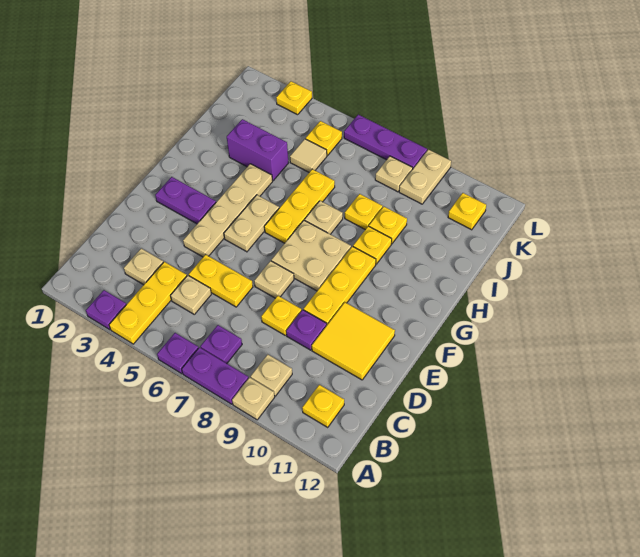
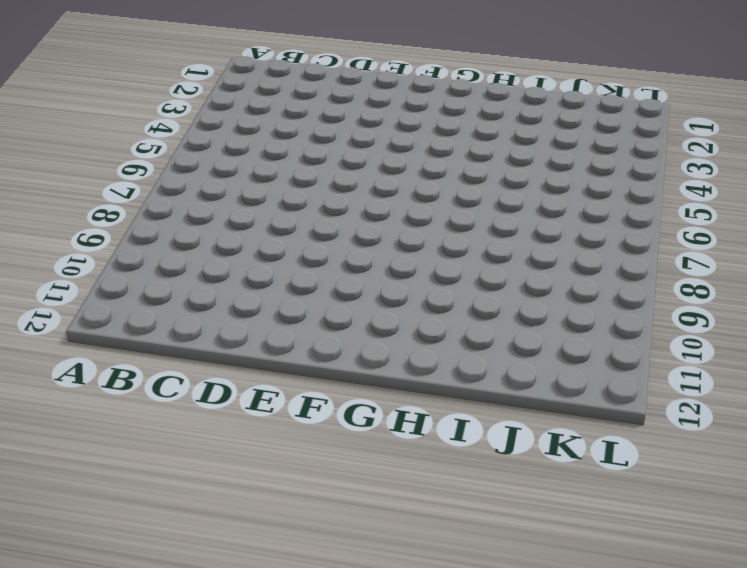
none -> purple 1x1 plate [86,290,126,330]
none -> yellow 1x3 plate [109,262,187,344]
none -> purple 1x1 plate [157,333,198,374]
none -> purple 1x2 plate [182,347,249,404]

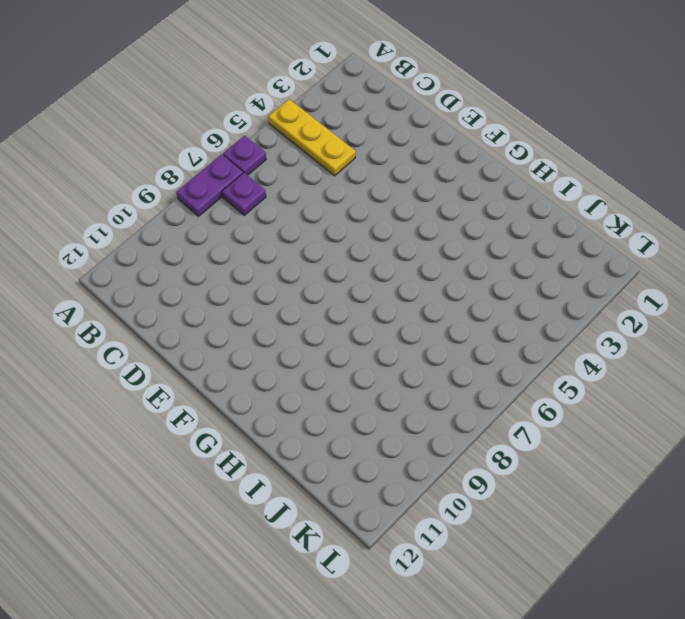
none -> purple 1x1 plate [86,290,126,330]
none -> tan 1x1 plate [232,377,275,420]
none -> tan 1x1 plate [250,354,292,396]
none -> yellow 1x1 plate [302,385,344,427]

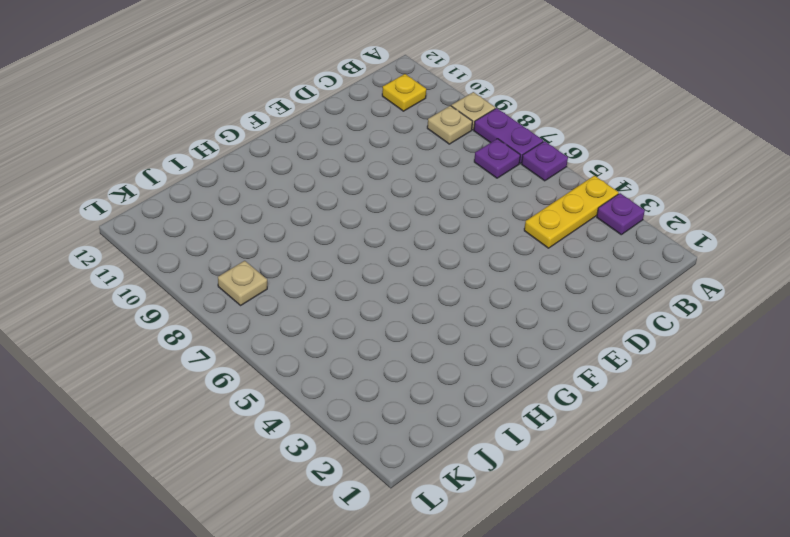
none -> tan 1x1 plate [124,248,163,285]
none -> tan 1x1 plate [171,275,211,314]
none -> yellow 1x2 plate [189,254,253,307]
none -> yellow 1x1 plate [261,296,302,335]

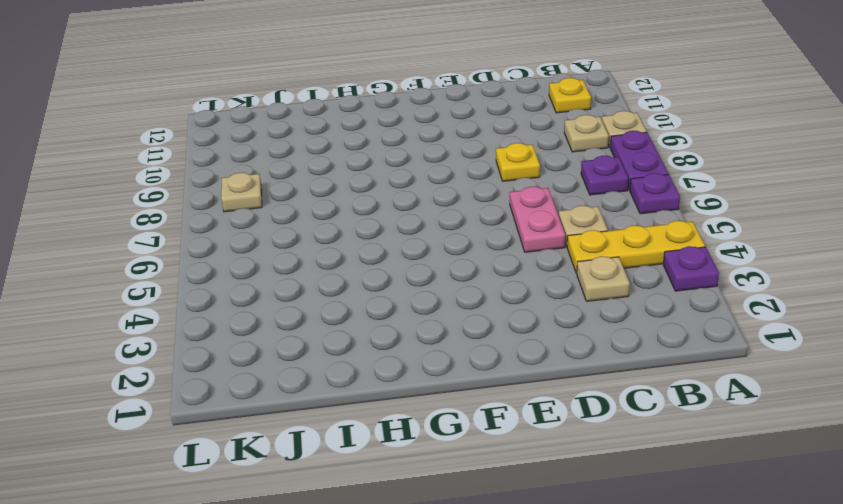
pink 1x2 plate [510,187,565,252] -> yellow 1x2 plate [189,254,253,307]
none -> purple 1x1 plate [286,310,327,350]
none -> yellow 2x2 tile [312,302,395,380]
none -> tan 1x4 plate [183,164,273,257]
none -> tan 1x1 plate [254,261,294,298]

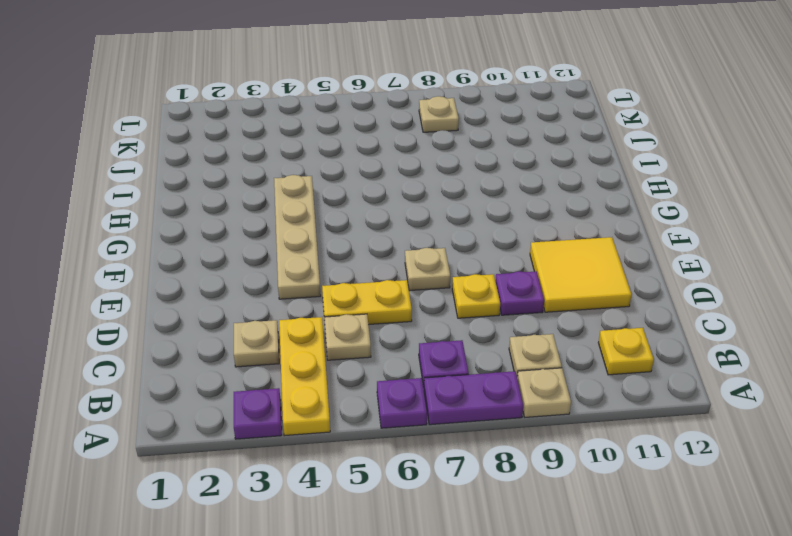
none -> yellow 1x3 plate [304,247,376,324]
none -> purple 1x2 plate [155,177,216,224]
none -> tan 1x2 plate [224,195,279,252]
none -> tan 2x2 plate [271,220,351,291]

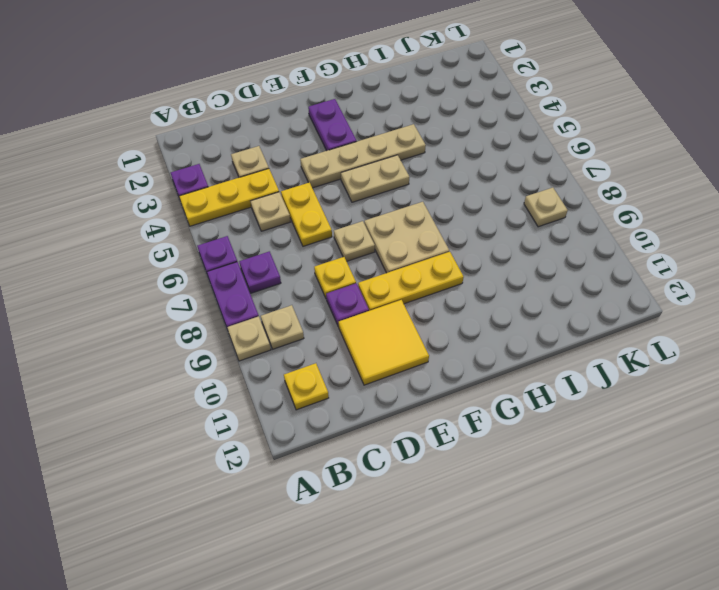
none -> yellow 1x3 plate [264,169,335,243]
none -> tan 1x1 plate [305,201,343,234]
none -> yellow 1x1 plate [353,226,392,264]
none -> purple 1x2 brick [227,119,288,180]

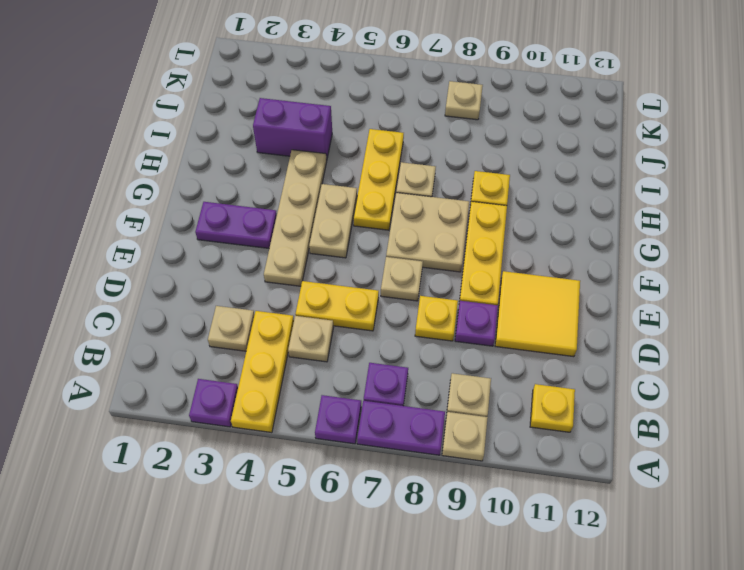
none -> yellow 1x1 plate [345,194,383,230]
none -> yellow 1x1 plate [369,207,407,244]
none -> tan 1x1 tile [290,139,327,172]
none -> yellow 1x1 plate [306,121,342,156]

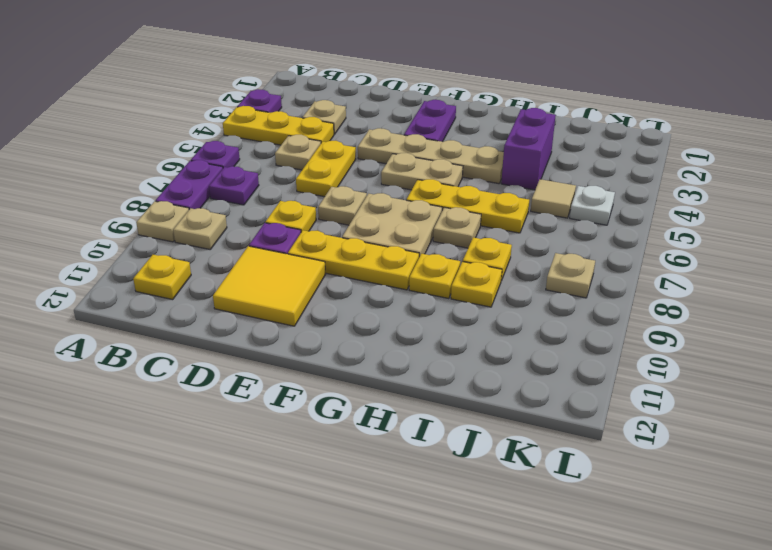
white 1x1 plate [570,186,615,225] -> yellow 1x1 plate [306,121,342,156]
none -> tan 1x2 plate [399,150,451,204]
none -> yellow 1x1 plate [448,193,486,230]
none -> yellow 1x1 plate [276,81,312,115]
none -> purple 1x3 plate [344,115,427,168]

